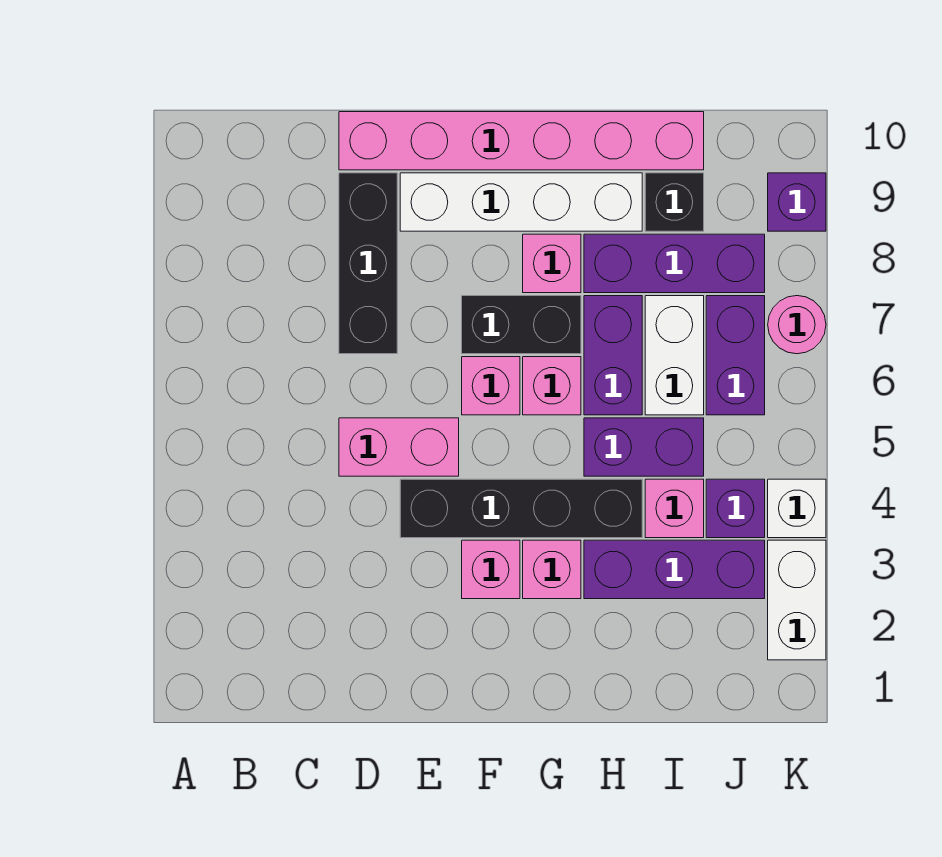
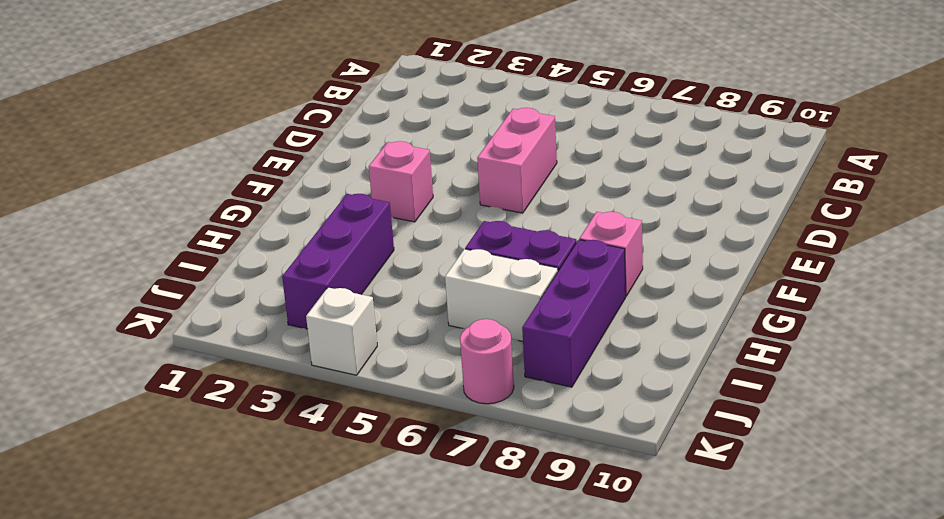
none -> black 1x3 brick [339,173,397,354]
none -> pink 1x6 brick [339,112,704,170]
none -> black 1x4 brick [400,479,642,538]

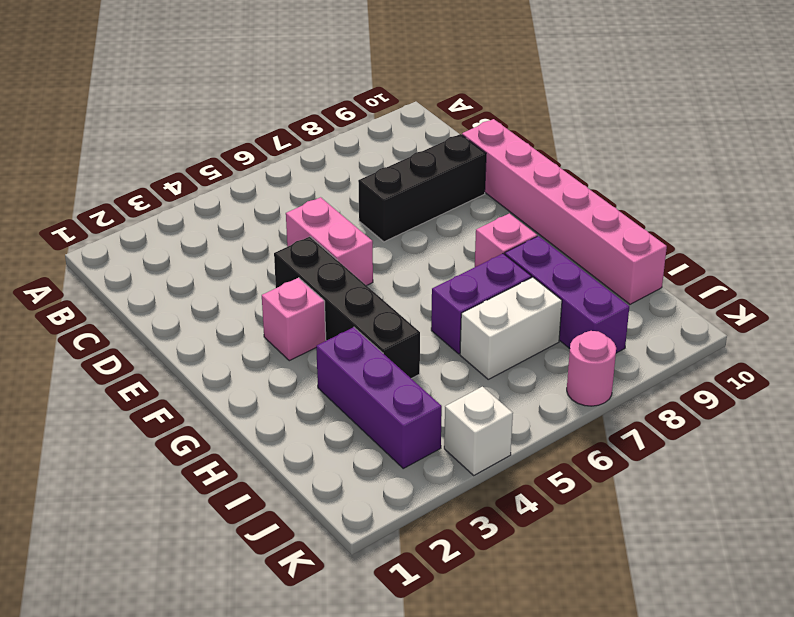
none -> white 1x4 brick [400,173,642,231]
none -> pink 1x1 brick [462,357,520,415]
none -> black 1x2 brick [462,296,581,354]

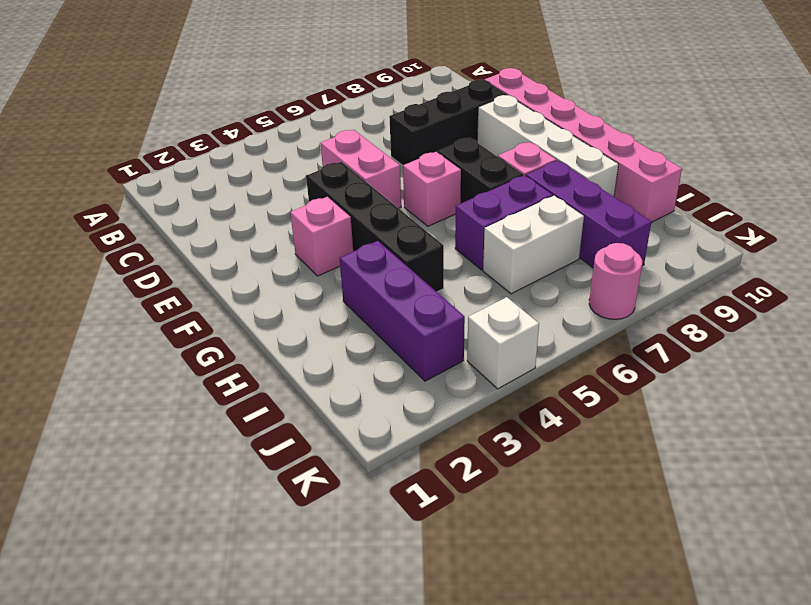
none -> pink 1x1 brick [523,540,581,599]
none -> pink 1x1 brick [523,357,581,415]
none -> purple 1x2 brick [584,418,704,476]

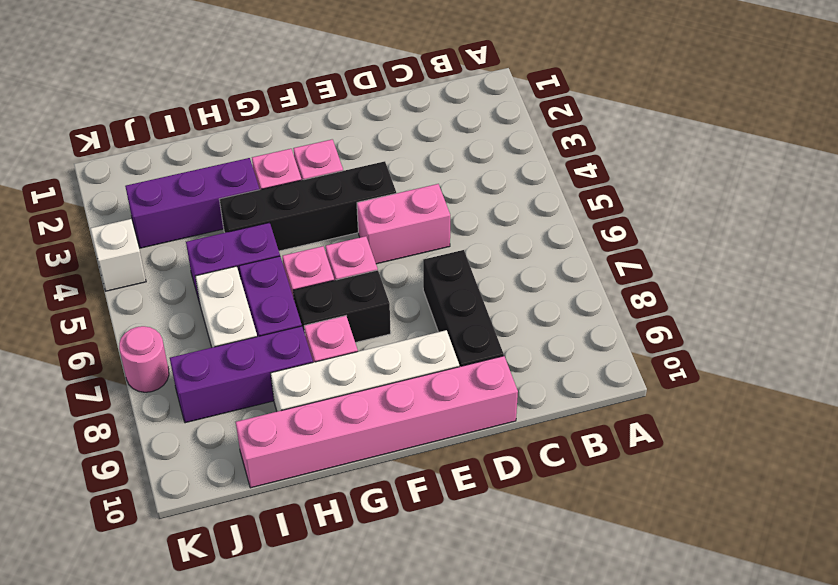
none -> pink 1x1 brick [645,479,704,538]
none -> black 1x1 brick [645,173,704,231]
none -> purple 1x1 brick [706,479,765,538]

